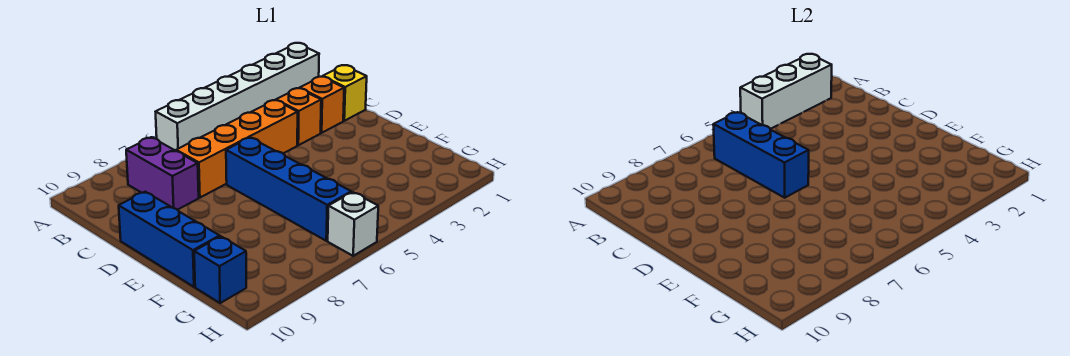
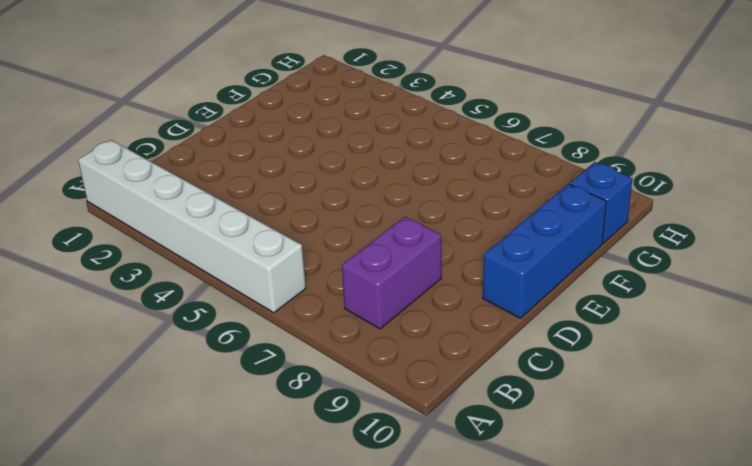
none -> yellow 1x1 brick [322,65,367,121]
none -> orange 1x1 brick [300,77,344,133]
none -> orange 1x1 brick [276,88,321,145]

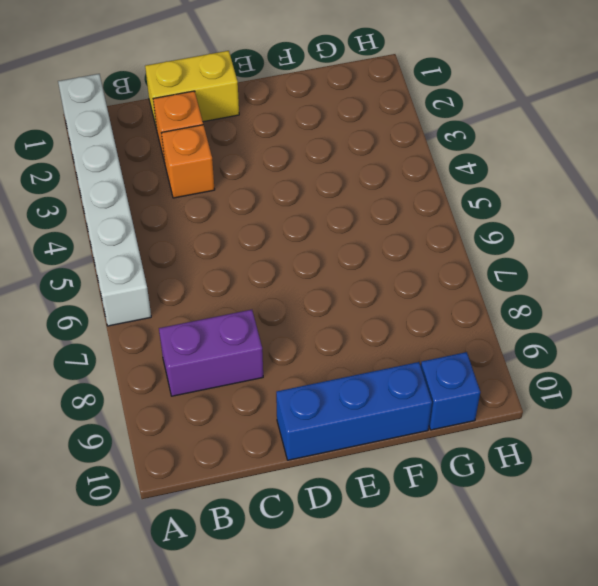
yellow 1x2 brick [145,51,239,129] -> yellow 1x1 brick [322,65,367,121]
none -> orange 1x4 brick [176,100,298,198]
none -> blue 1x4 brick [226,138,351,241]
none -> white 1x1 brick [328,192,378,256]

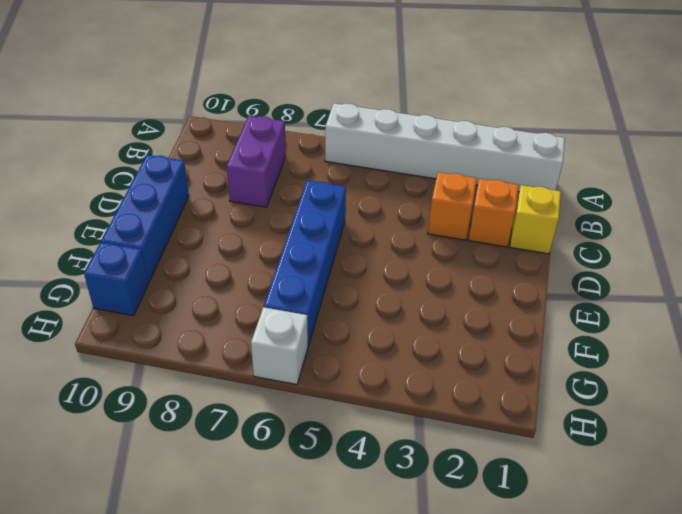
none -> orange 1x4 brick [176,100,298,198]
none -> white 1x3 brick [740,54,832,129]
none -> blue 1x3 brick [713,112,809,198]

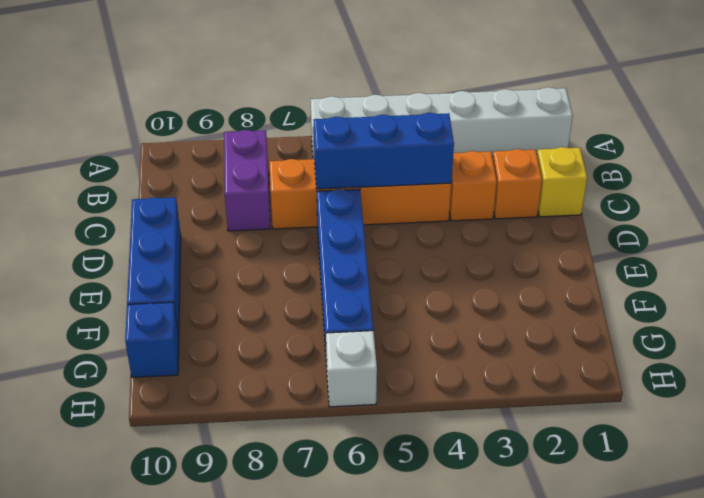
blue 1x3 brick [314,113,454,189] -> blue 1x3 brick turned to [713,112,809,198]
none -> white 1x3 brick [740,54,832,129]

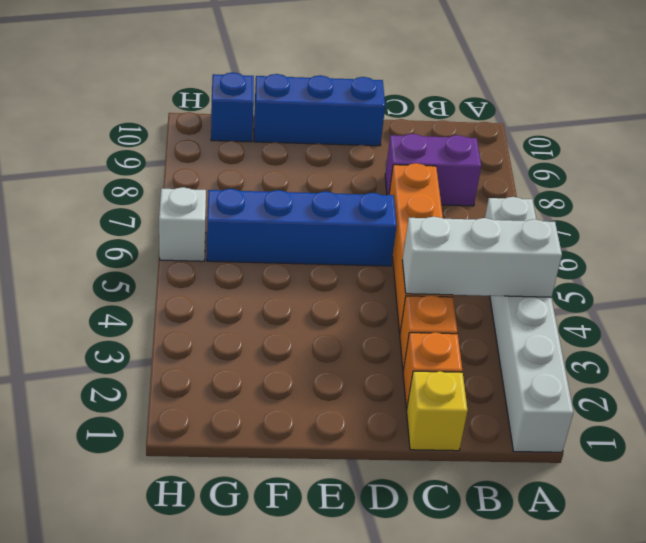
white 1x3 brick [402,217,562,297] -> white 1x3 brick turned to [740,54,832,129]
none -> blue 1x3 brick [713,112,809,198]

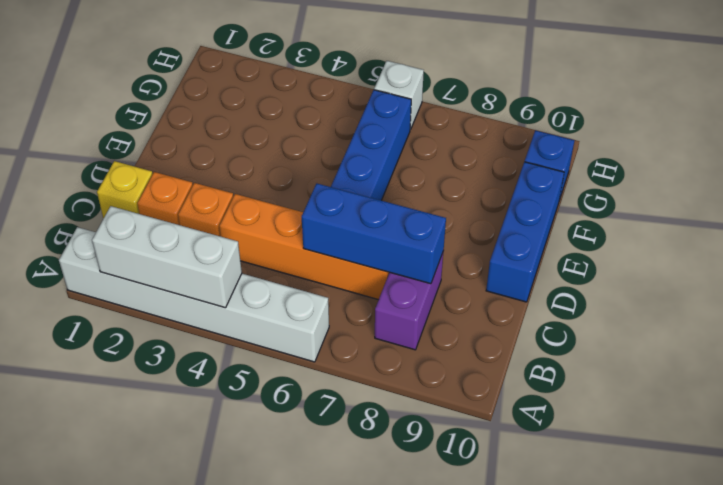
blue 1x3 brick [301,184,446,284] -> blue 1x3 brick turned to [713,112,809,198]

